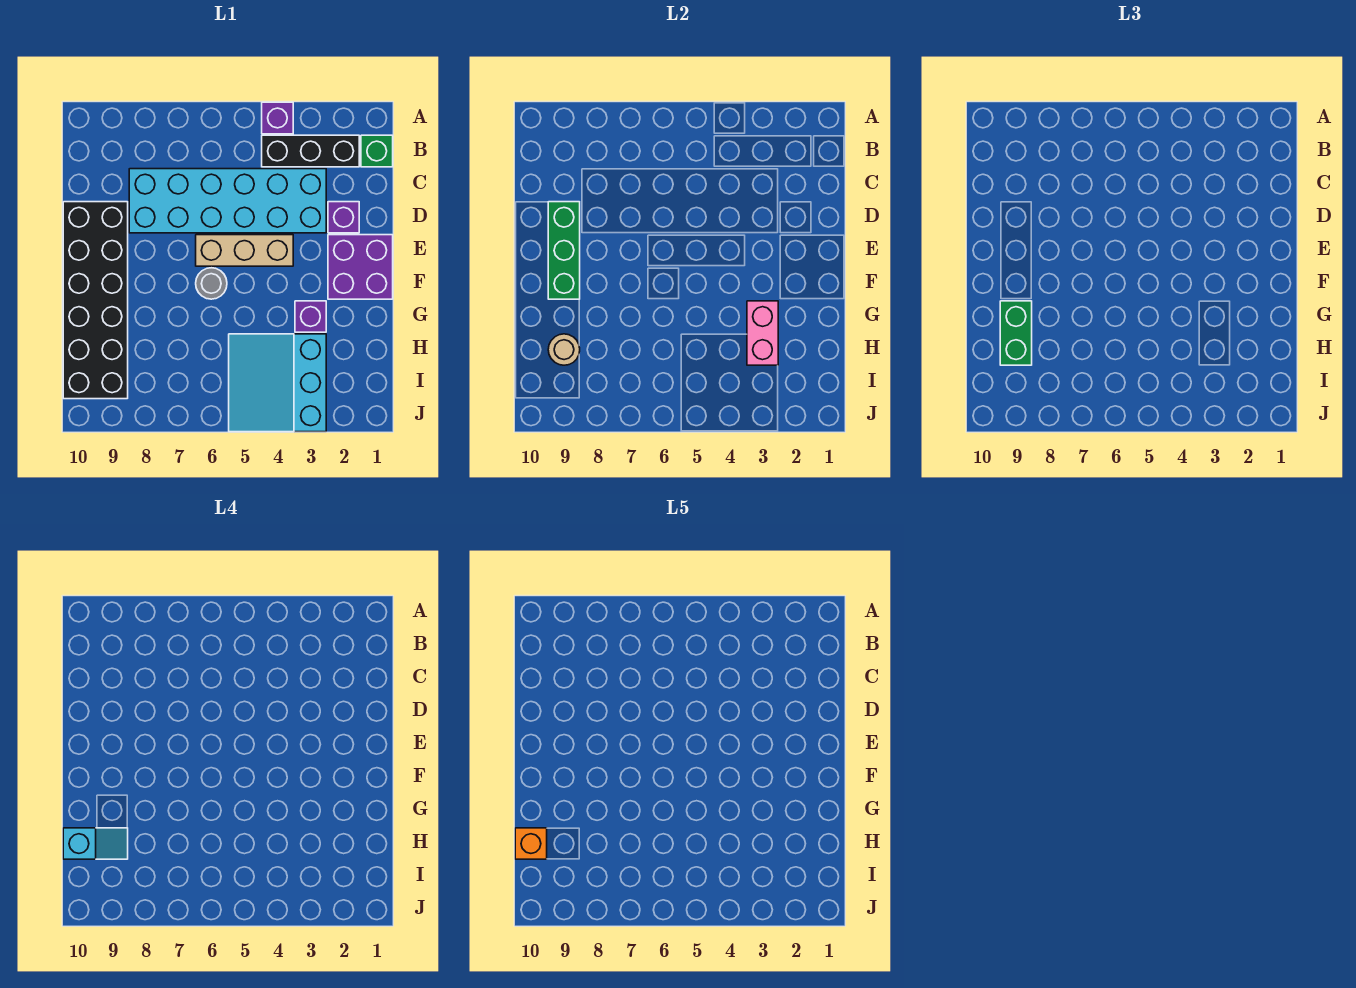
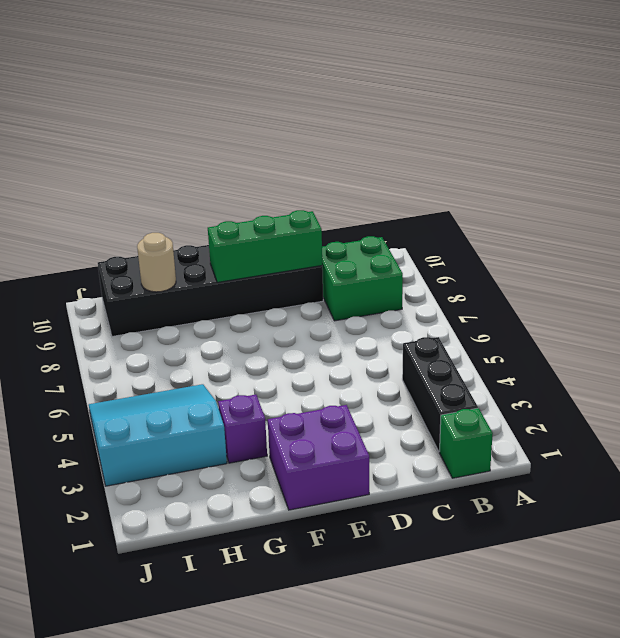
green 2x2 brick [322,236,403,321] -> cyan 2x6 brick [129,169,326,233]
none -> purple 1x1 brick [262,102,293,134]
none -> purple 1x1 brick [328,202,359,233]
none -> tan 1x3 brick [196,235,293,266]

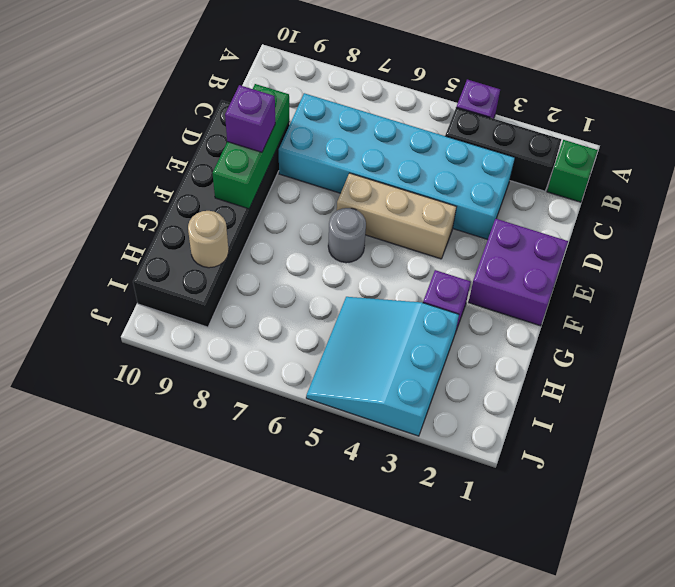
purple 1x1 brick [225,85,275,152] -> purple 1x1 brick moved to [328,202,359,233]
none -> pink 1x2 brick [747,301,778,365]
none -> green 1x2 brick [1000,301,1032,365]
none -> cyan 1x2 slope [63,828,128,859]

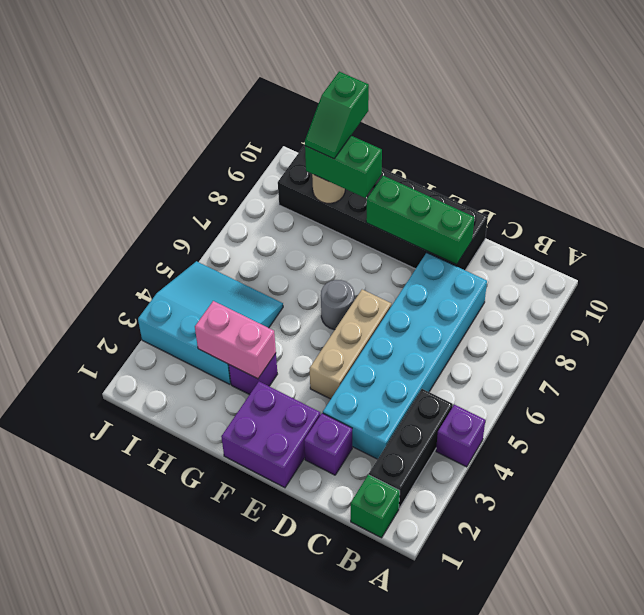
green 1x2 slope [305,72,369,159] -> cyan 1x2 slope [63,828,128,859]
none -> orange 1x1 brick [515,828,547,859]

